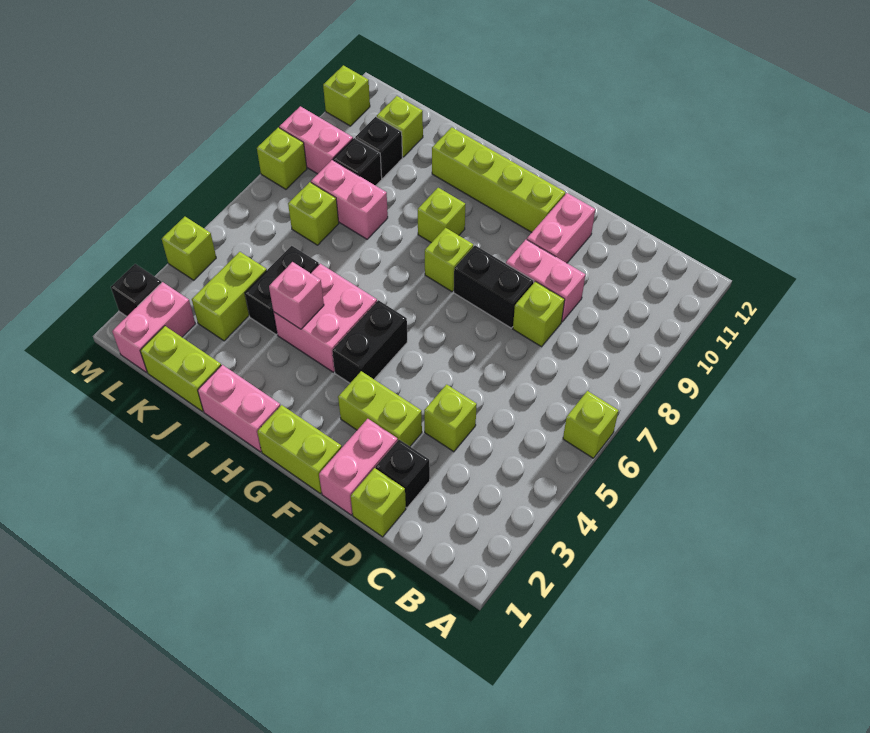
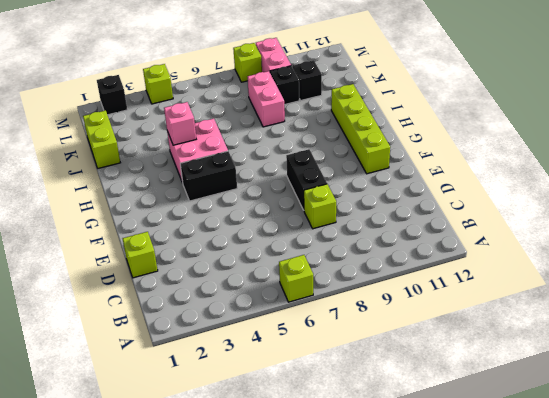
none -> black 1x1 brick [376,440,430,508]
none -> lime 1x1 brick [424,384,477,452]
none -> pink 1x2 brick [506,239,585,322]
none -> pink 1x2 brick [319,419,398,515]

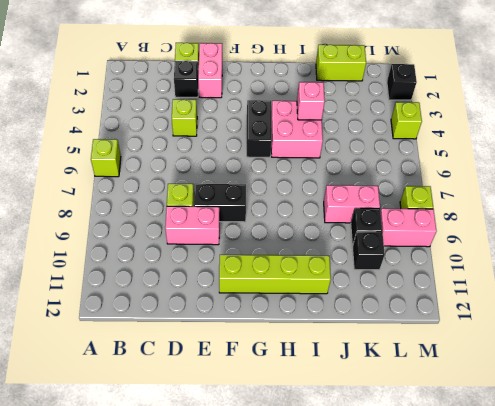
none -> lime 1x2 brick [338,371,422,446]
none -> pink 1x2 brick [527,193,595,263]
none -> lime 1x2 brick [257,405,342,494]
none -> lime 1x1 brick [425,228,473,292]

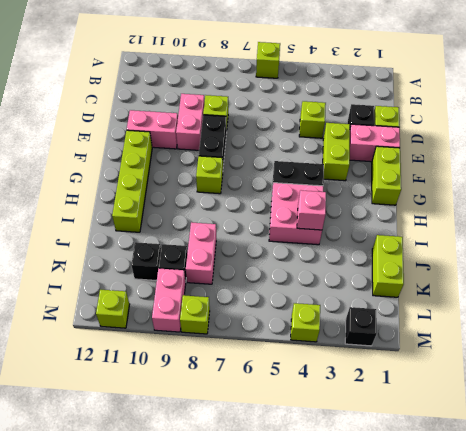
none -> pink 1x2 brick [198,365,280,452]
none -> lime 1x1 brick [418,188,465,243]
none -> black 1x2 brick [245,246,319,334]
none -> lime 1x2 brick [192,252,267,341]

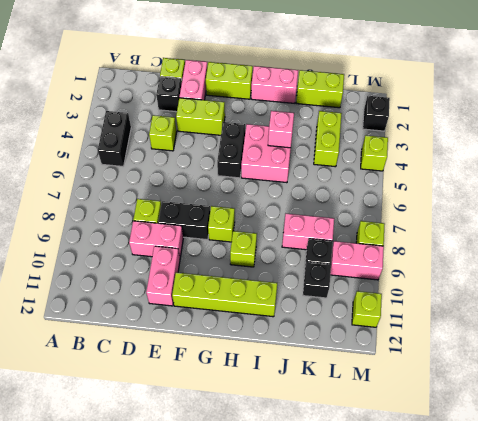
black 1x2 brick [98,111,131,166] -> black 1x2 brick moved to [245,246,319,334]
none -> lime 1x1 brick [563,391,619,458]
none -> lime 1x1 brick [288,182,339,245]
none -> lime 1x1 brick [377,96,423,157]
none -> pink 1x2 brick [112,282,195,373]

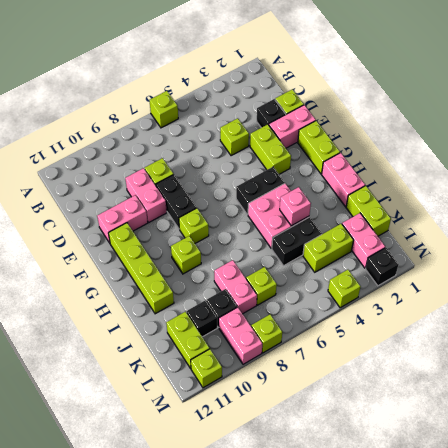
pink 1x2 brick [342,213,385,268] -> pink 1x2 brick turned to [112,282,195,373]
lime 1x2 brick [166,311,210,369] -> lime 1x1 brick [377,96,423,157]

